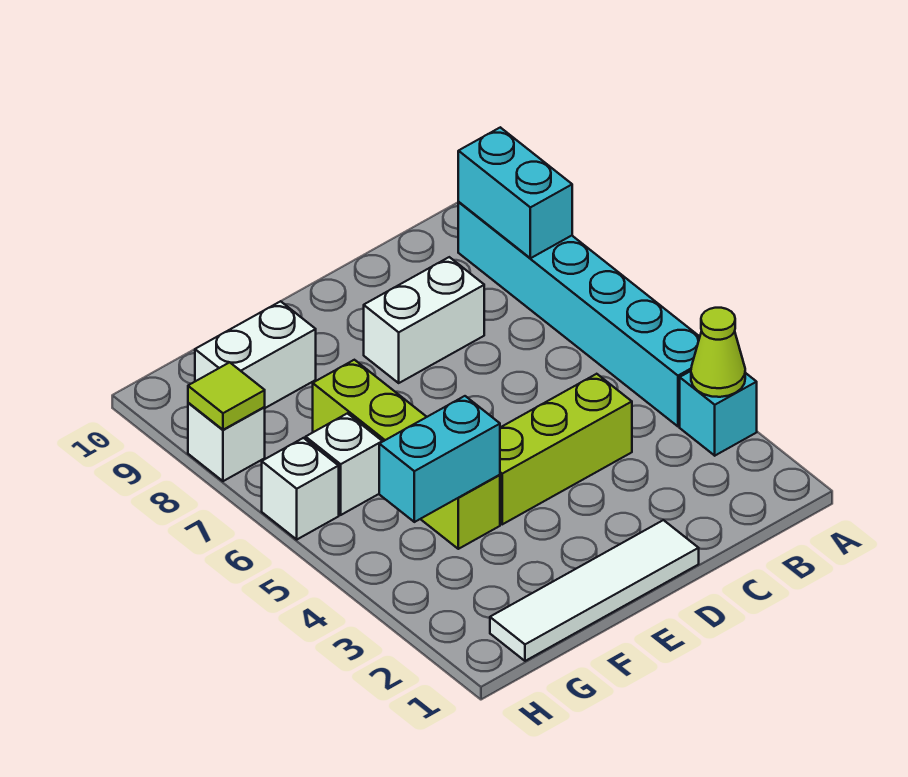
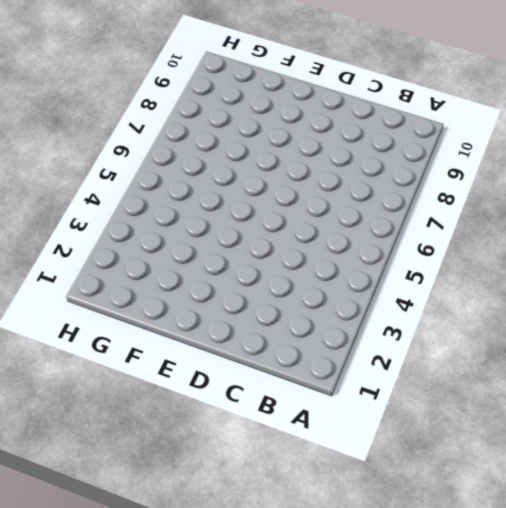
none -> cyan 1x1 brick [680,371,757,456]
none -> cyan 1x6 brick [458,202,700,426]
none -> lime 1x3 brick [500,374,632,524]

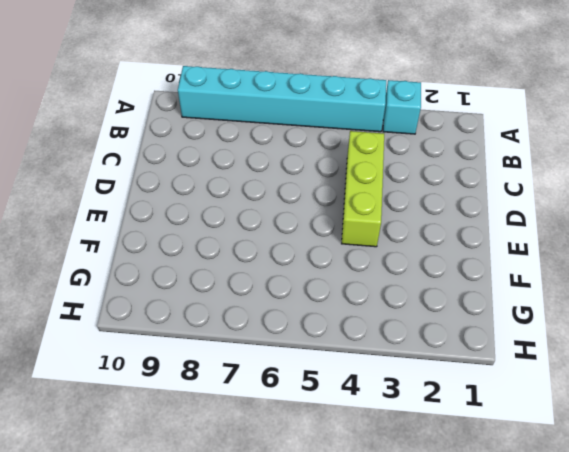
none -> white 1x2 brick [364,257,484,383]
none -> white 1x4 tile [490,520,699,661]
none -> lime 1x4 brick [313,360,500,549]

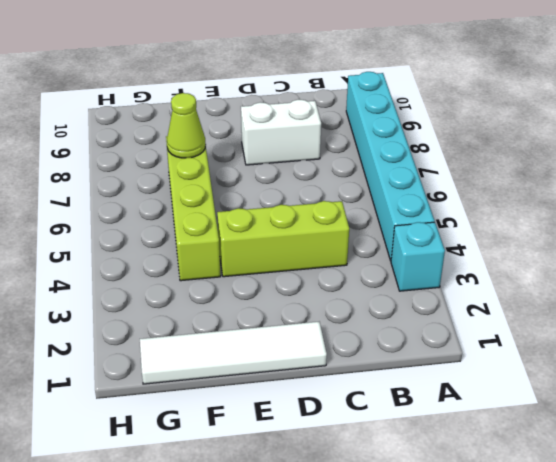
lime 1x1 cone [167,93,206,158] -> lime 1x1 cone moved to [691,308,745,397]
none -> white 1x2 brick [195,301,316,408]
none -> white 1x1 brick [306,413,382,515]
none -> white 1x1 brick [262,438,339,539]

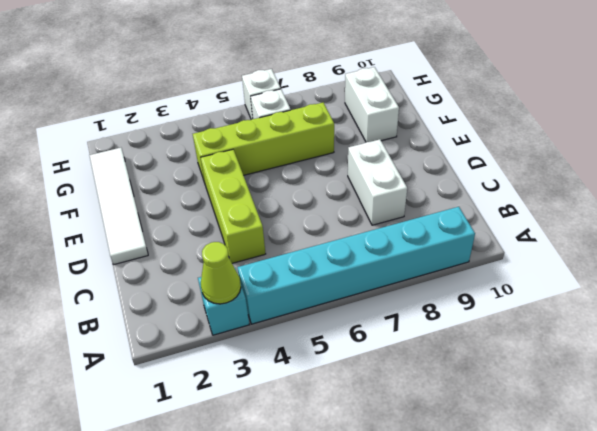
none -> white 1x1 brick [188,403,265,481]
none -> cyan 1x2 brick [458,127,572,258]
none -> cyan 1x2 brick [379,396,500,522]

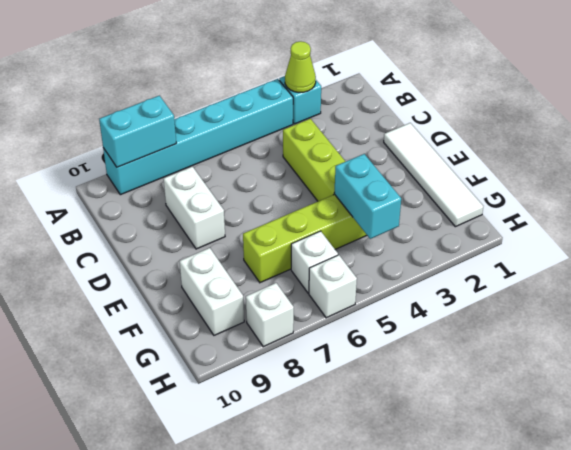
none -> lime 1x1 tile [188,362,265,430]

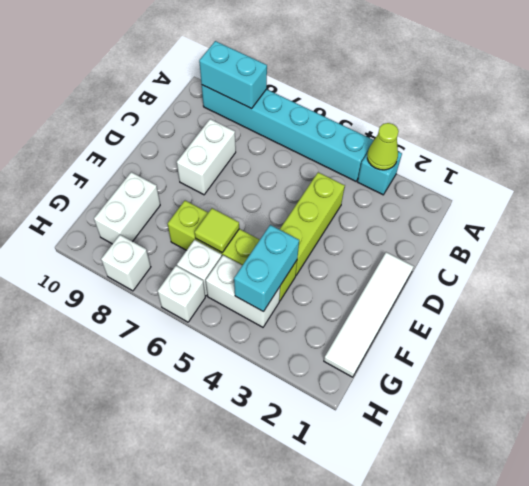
lime 1x1 tile [195,208,239,253] -> lime 1x1 tile moved to [188,362,265,430]
white 1x2 brick [206,255,280,327] -> none

